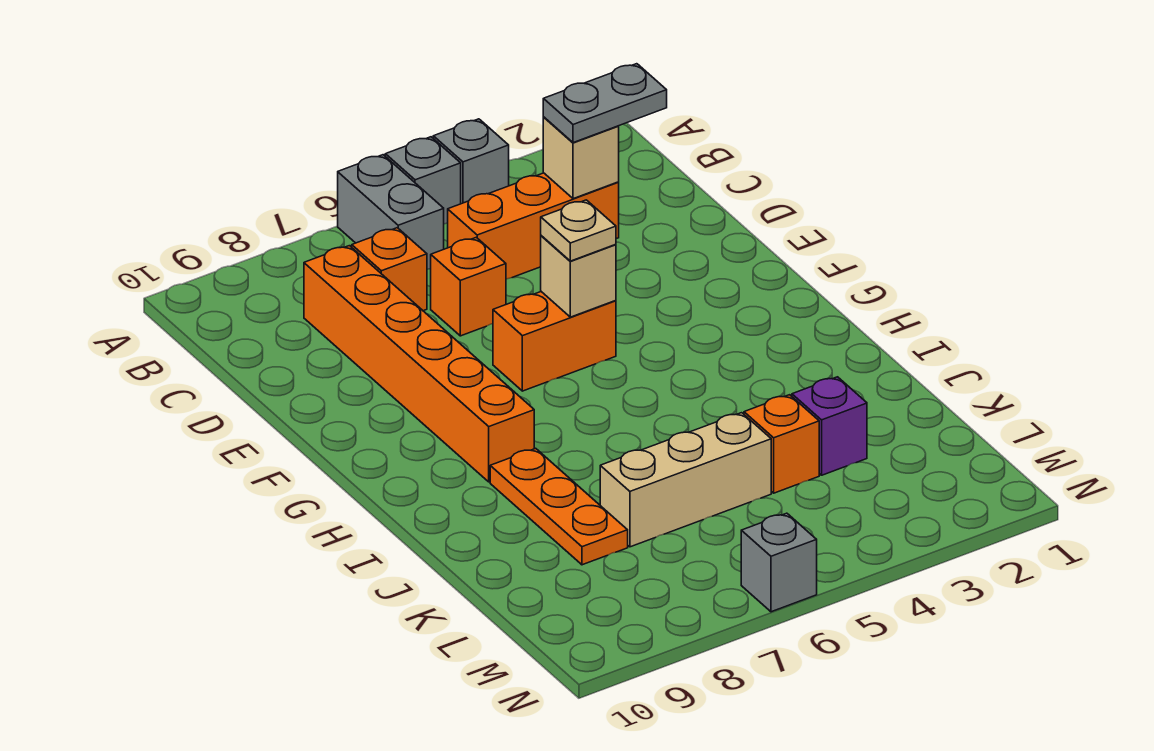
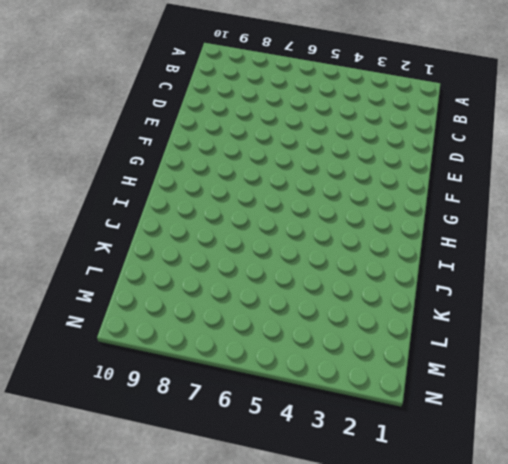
none -> grey 1x1 brick [433,119,509,204]
none -> grey 1x1 brick [385,137,461,224]
none -> grey 1x2 brick [338,155,444,269]

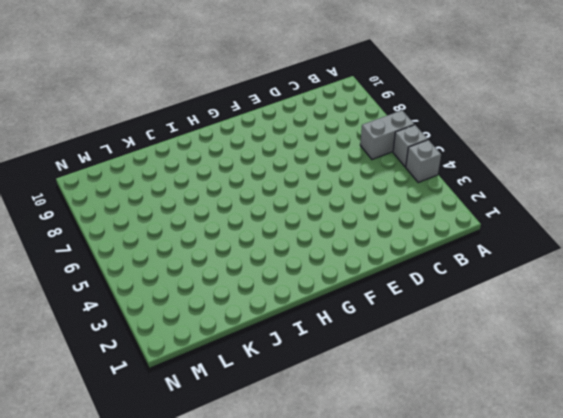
none -> orange 1x3 brick [448,173,619,279]
none -> orange 1x1 brick [352,228,427,311]
none -> orange 1x6 brick [304,246,534,482]

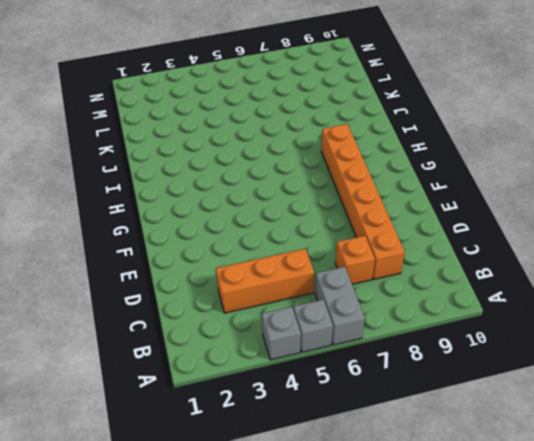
none -> orange 1x1 brick [431,237,506,336]
none -> orange 1x2 brick [493,292,616,391]
none -> orange 1x3 plate [490,448,628,565]

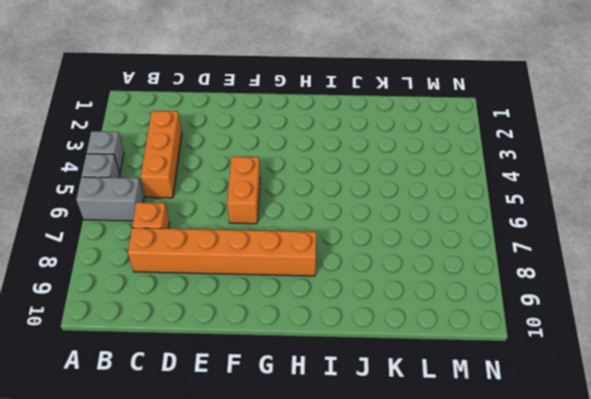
none -> orange 1x1 brick [431,237,506,336]
none -> orange 1x3 plate [490,448,628,565]
none -> purple 1x1 brick [792,377,867,475]

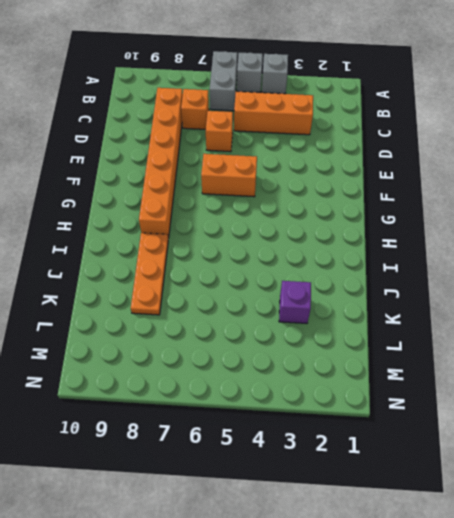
none -> orange 1x1 brick [744,395,819,493]
none -> tan 1x3 brick [600,413,771,547]
none -> grey 1x1 brick [741,513,817,612]

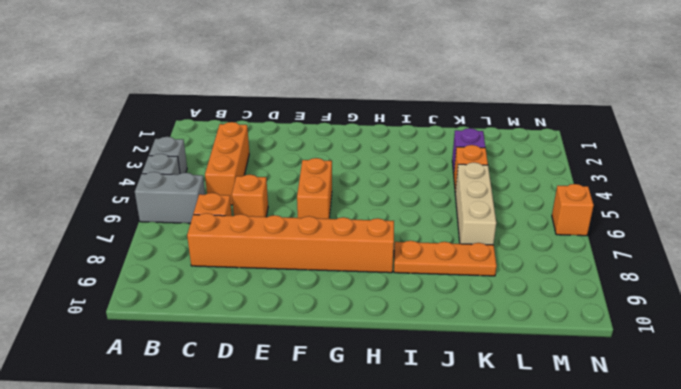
orange 1x1 brick [552,184,594,236] -> grey 1x1 brick [741,513,817,612]
none -> tan 1x1 brick [543,117,619,199]
none -> tan 1x1 brick [541,236,616,317]
none -> grey 1x2 plate [543,64,667,143]

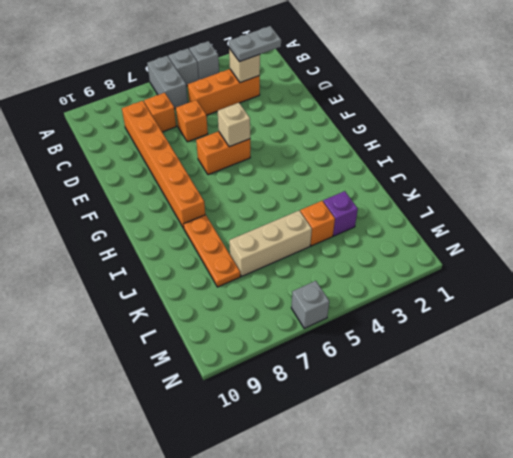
none -> tan 1x1 plate [541,200,616,261]

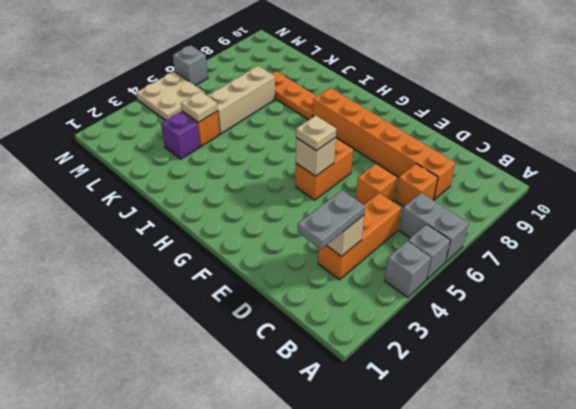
tan 1x1 plate [181,91,218,122] -> none
tan 2x2 plate [136,72,205,121] -> none

